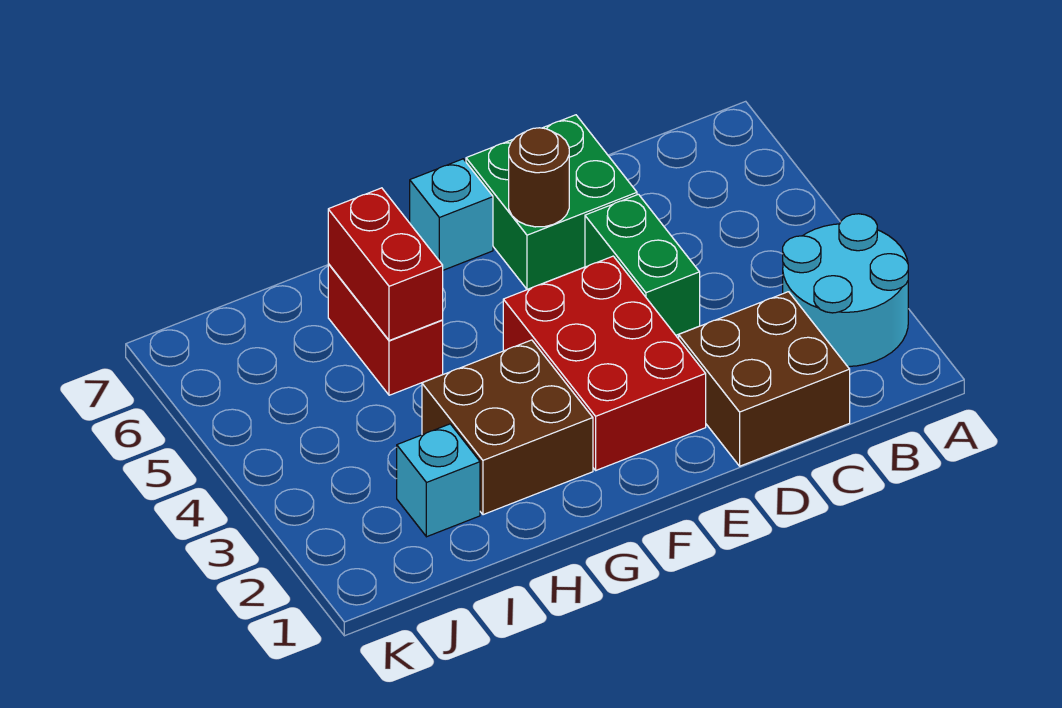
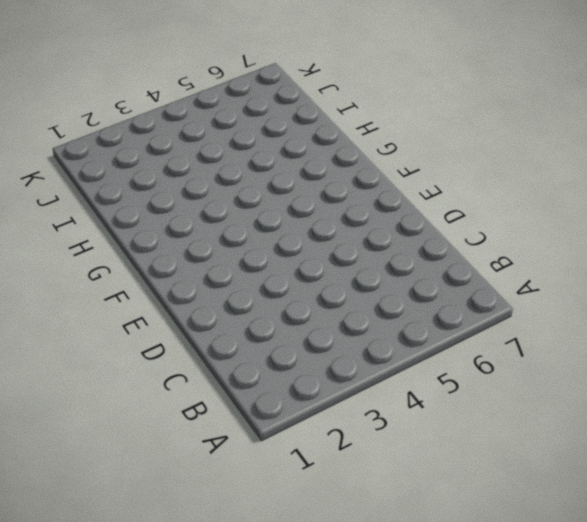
none -> cyan 2x2 round brick [783,214,908,367]
none -> brown 2x2 brick [679,292,850,466]

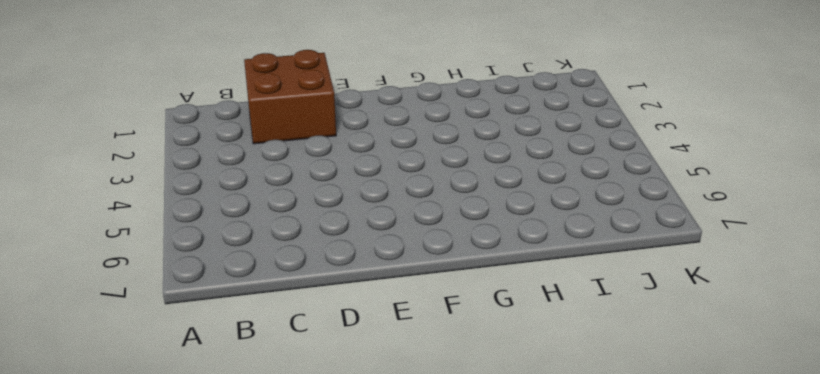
none -> cyan 2x2 round brick [783,214,908,367]
none -> green 1x2 brick [585,194,700,335]

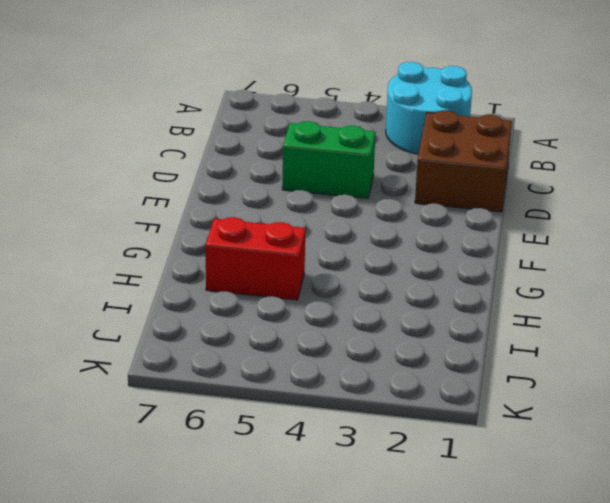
none -> green 2x2 brick [466,115,637,290]
none -> red 2x3 brick [503,256,706,470]

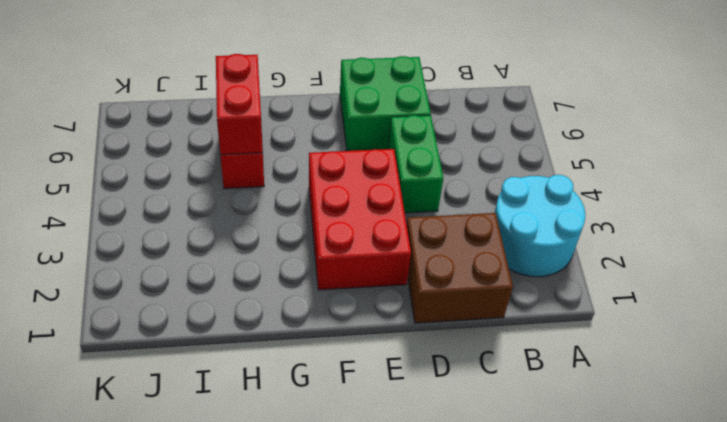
none -> cyan 1x1 brick [410,159,493,270]
none -> brown 2x2 brick [422,340,593,515]

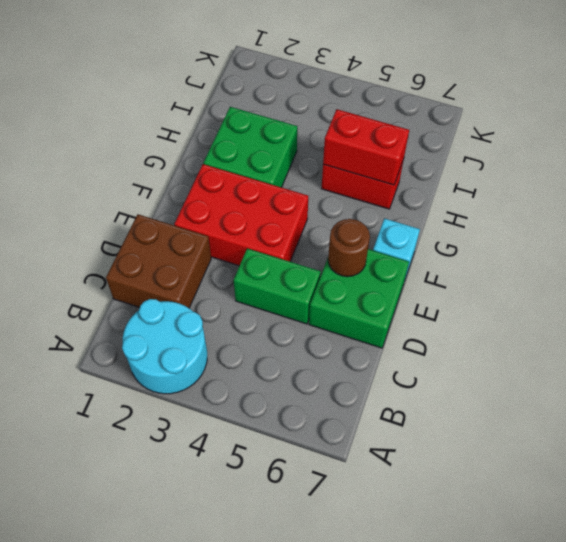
green 2x2 brick [204,107,297,187] -> brown 2x2 brick [422,340,593,515]
none -> cyan 1x1 brick [397,424,480,537]

